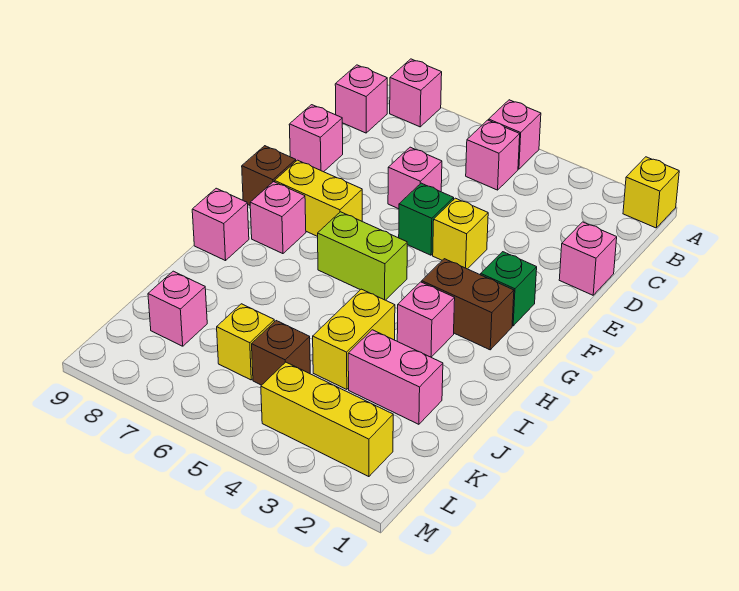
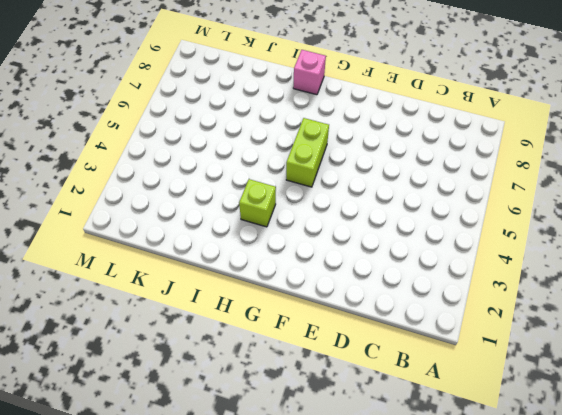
lime 1x1 brick [239,179,276,227] -> pink 1x1 brick [397,282,455,357]
none -> yellow 1x1 brick [623,157,679,228]
none -> pink 1x1 brick [489,100,541,169]
none -> pink 1x1 brick [390,59,442,127]

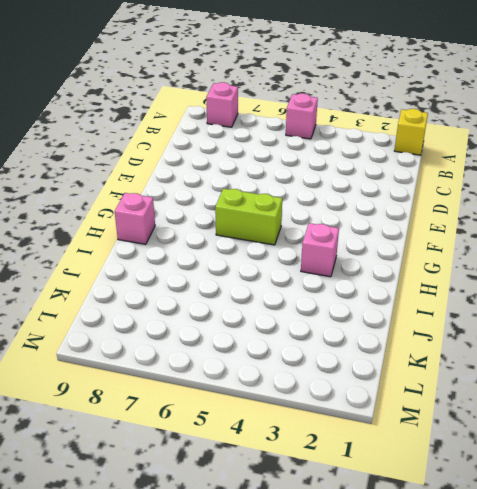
none -> pink 1x1 brick [466,120,520,190]
none -> pink 1x1 brick [335,65,387,133]
none -> pink 1x1 brick [559,222,617,295]

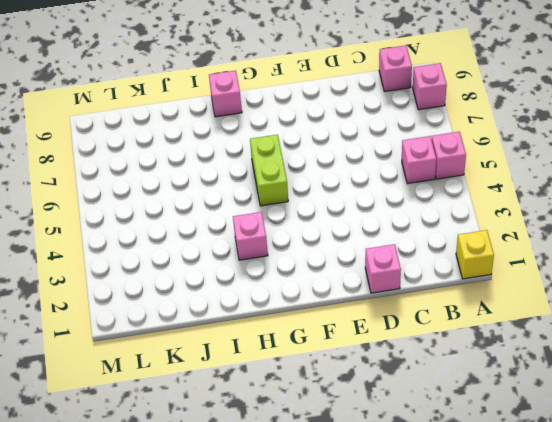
none -> pink 1x1 brick [388,147,442,209]
none -> pink 1x1 brick [289,105,343,172]
none -> yellow 1x1 brick [433,198,488,269]

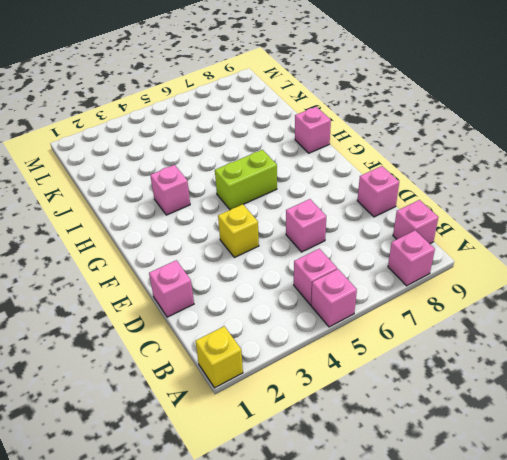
none -> green 1x1 brick [399,183,454,255]
none -> green 1x1 brick [481,252,537,326]
none -> yellow 1x2 brick [275,160,362,237]

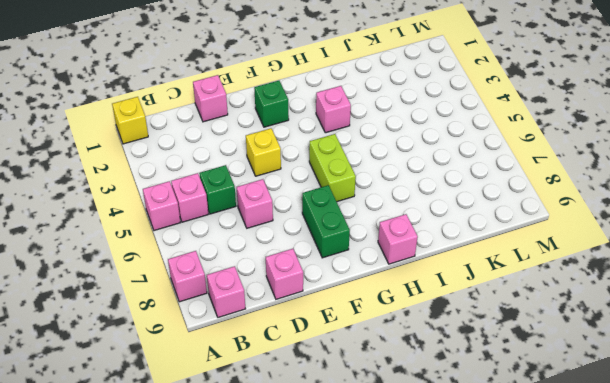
green 1x1 brick [199,165,236,214] -> green 1x1 brick moved to [399,183,454,255]
green 1x2 brick [302,185,350,258] -> yellow 1x2 brick [275,160,362,237]
none -> brown 1x1 brick [242,146,296,205]
none -> brown 1x2 brick [422,259,514,350]
none -> pink 1x1 brick [250,182,306,254]

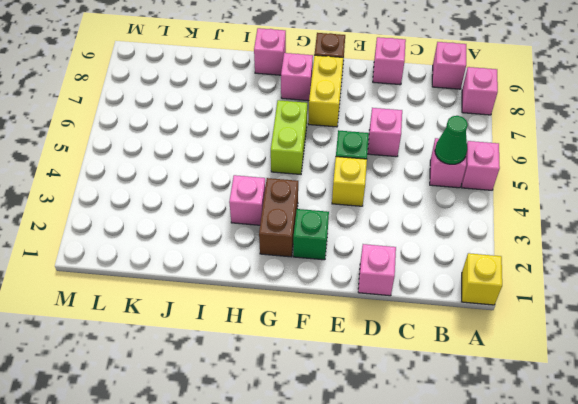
green 1x1 cone [435,116,468,164] -> none
none -> yellow 1x2 brick [313,289,395,389]
none -> pink 1x2 brick [348,330,443,424]
none -> brown 1x1 brick [252,321,310,385]

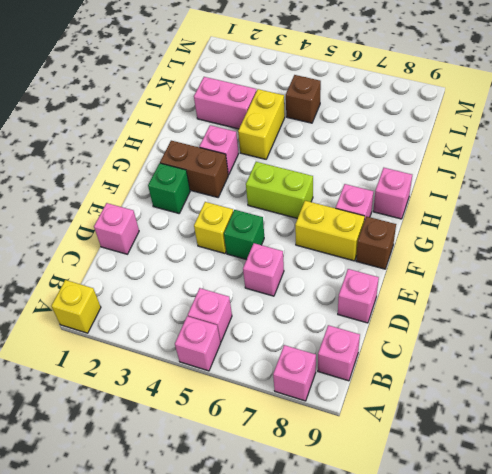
none -> yellow 1x1 brick [217,304,274,380]
none -> pink 1x1 brick [148,271,207,346]
none -> yellow 1x3 brick [261,362,393,477]

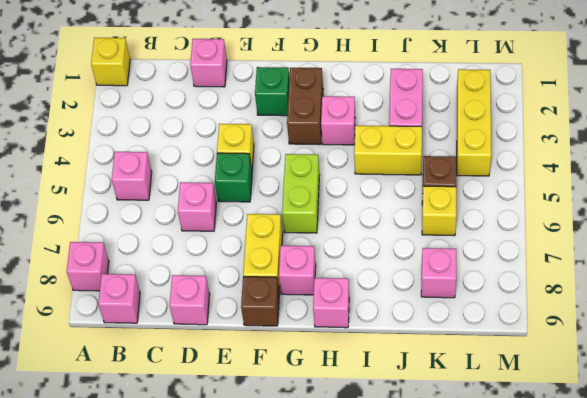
none -> pink 1x1 brick [489,100,541,169]

